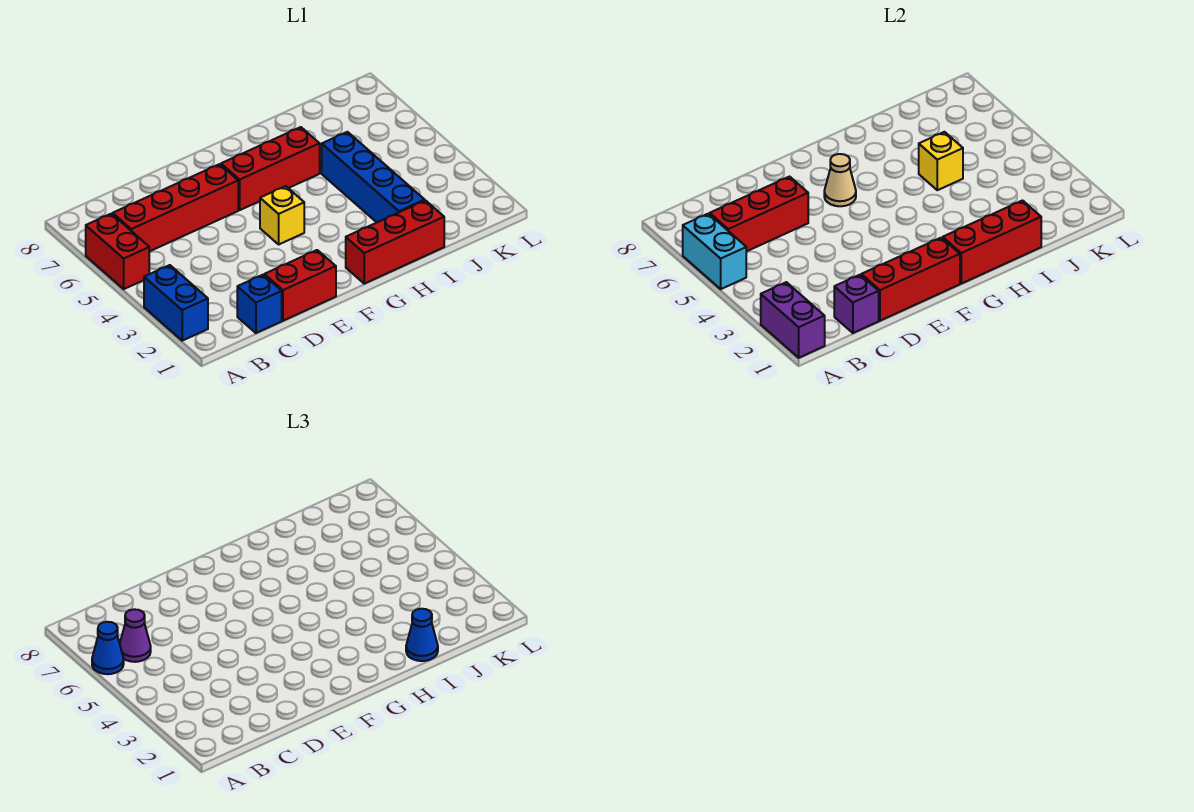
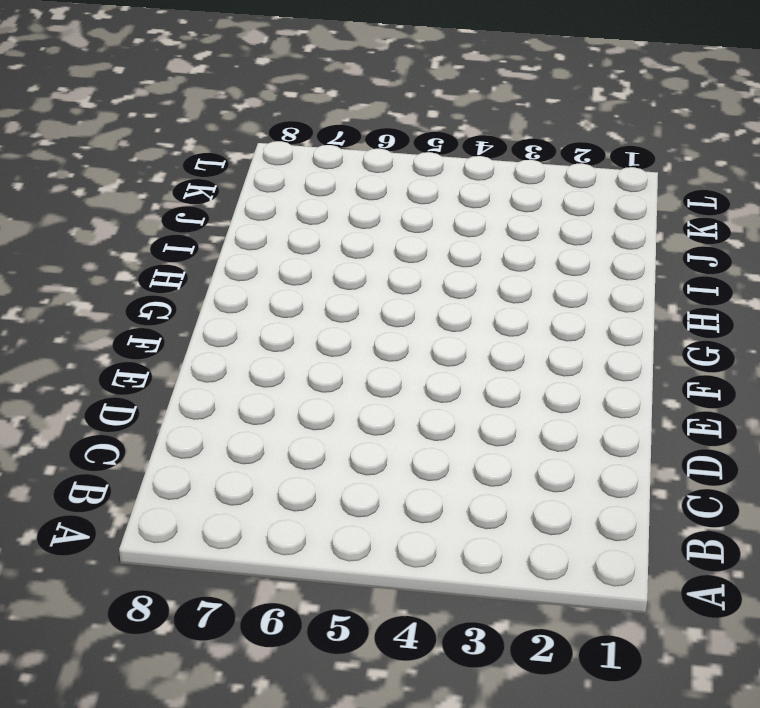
none -> blue 1x2 brick [144,265,208,341]
none -> red 1x2 brick [86,214,149,289]
none -> red 1x4 brick [113,164,238,252]

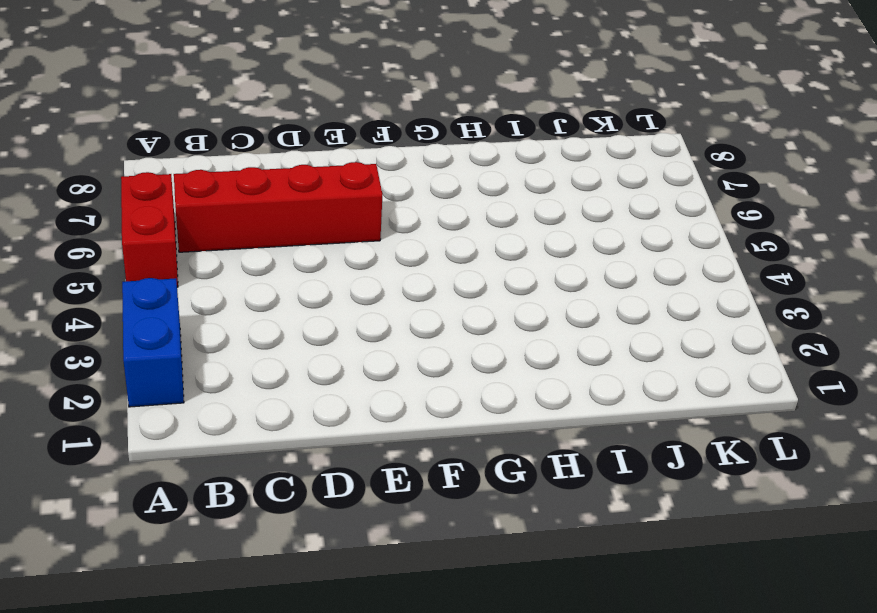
none -> blue 1x1 brick [237,275,282,333]
none -> red 1x2 brick [264,250,336,321]
none -> yellow 1x1 brick [260,186,304,244]

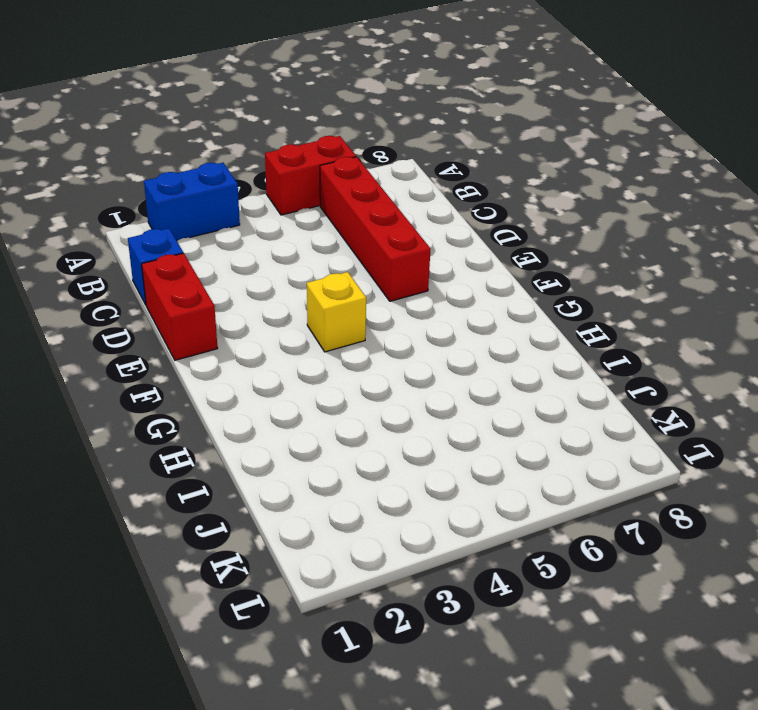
none -> red 1x3 brick [221,127,320,210]
none -> red 1x3 brick [346,201,444,284]
none -> blue 1x4 brick [322,132,425,222]

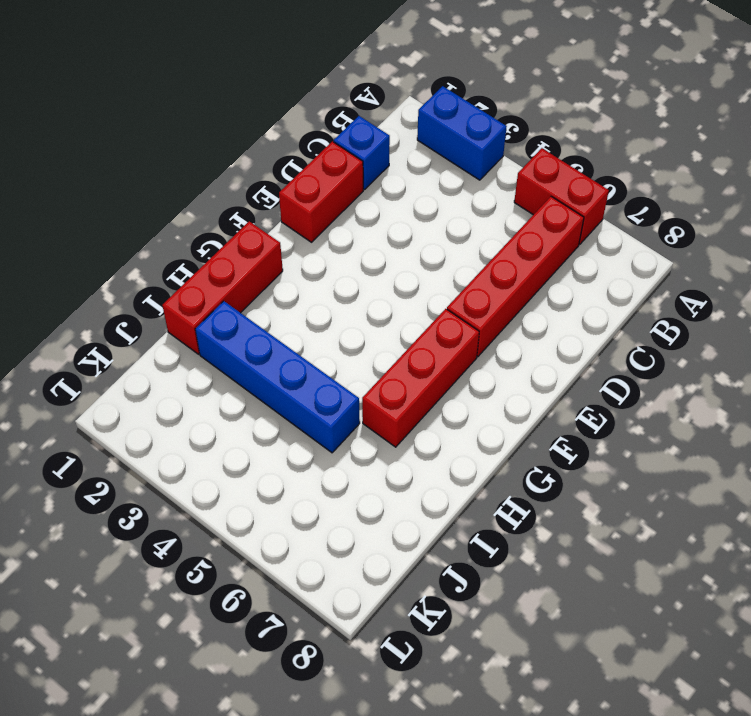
none -> yellow 1x1 brick [260,186,304,244]
none -> purple 1x2 brick [761,282,825,358]
none -> cyan 1x2 brick [683,214,746,289]

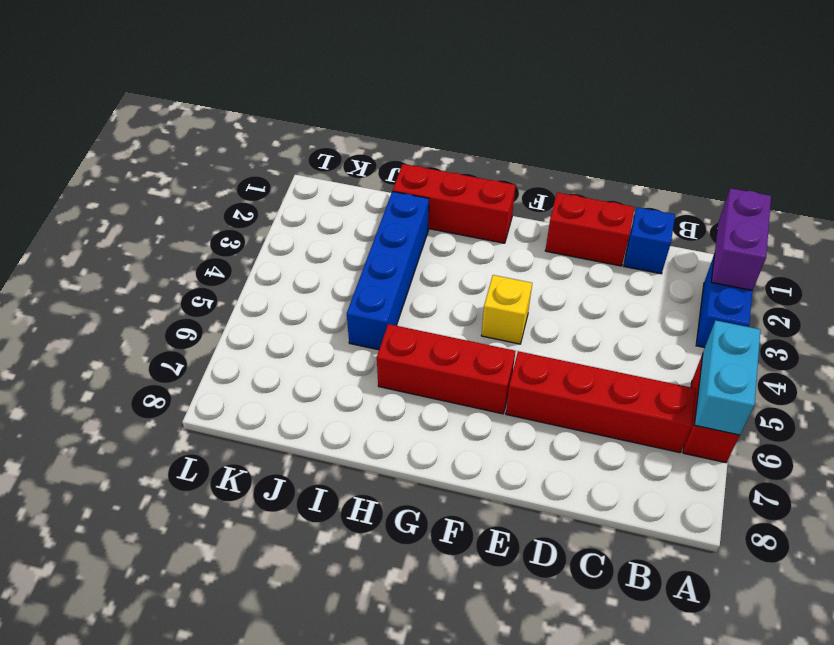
none -> red 1x3 brick [710,177,808,252]
none -> purple 1x1 brick [834,275,879,333]
none -> red 1x3 brick [861,238,960,321]

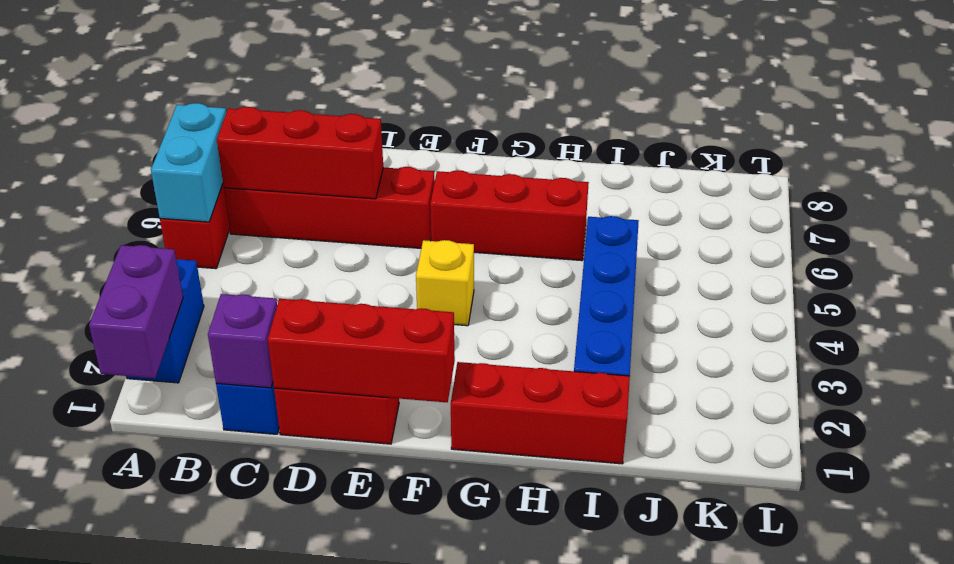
none -> tan 1x1 cone [824,154,856,206]
none -> red 1x3 brick [943,201,1041,284]
none -> yellow 1x1 brick [919,132,963,190]

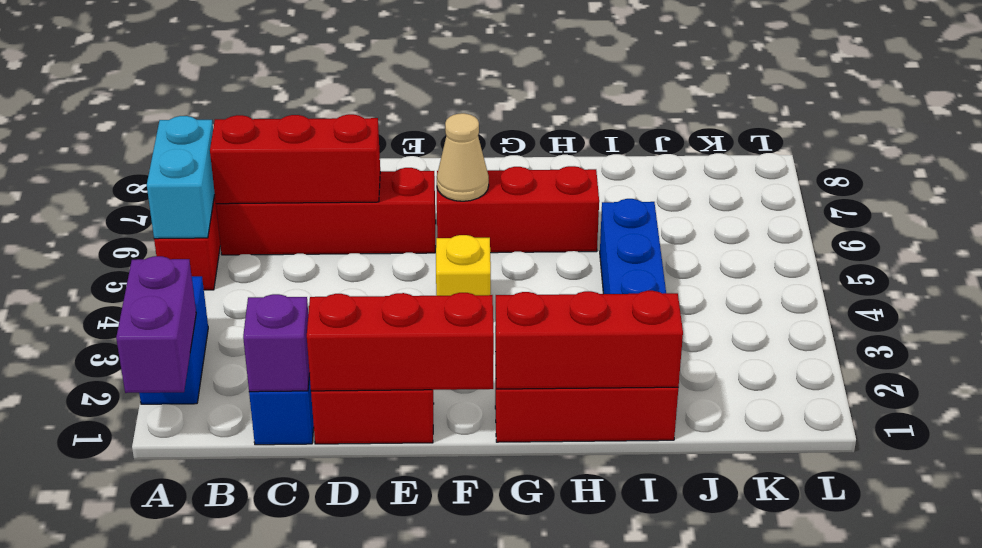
none -> yellow 1x1 brick [919,132,963,190]
none -> blue 1x1 cone [92,622,124,674]
none -> purple 1x1 cone [120,609,151,662]

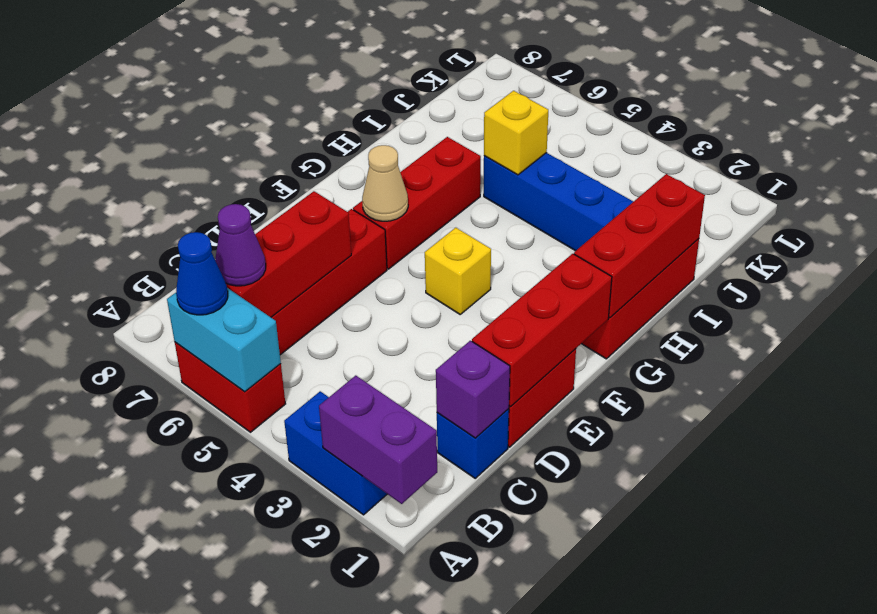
none -> blue 1x1 cone [406,609,438,661]

